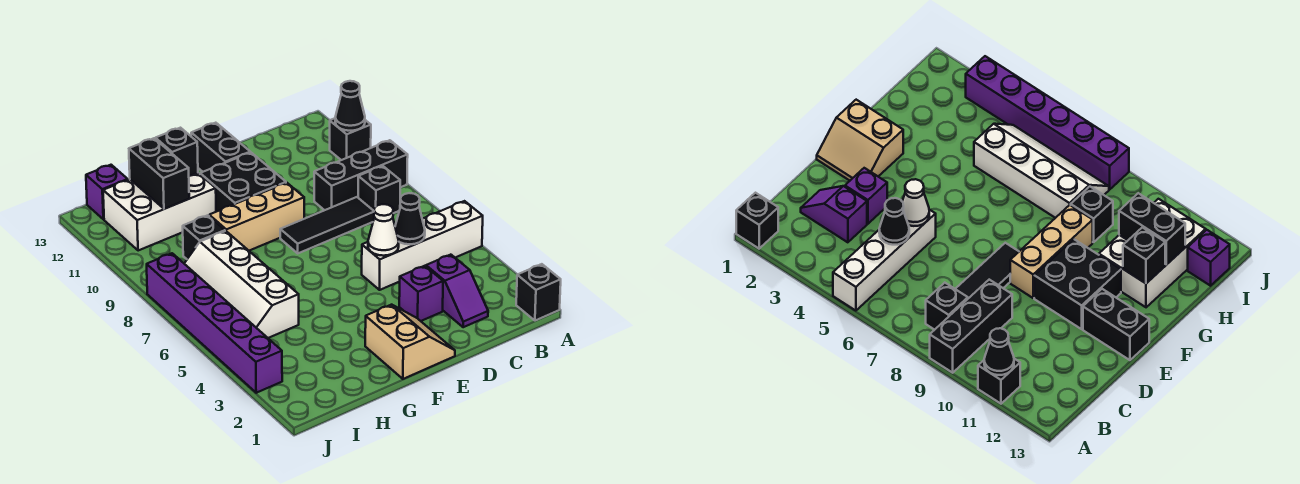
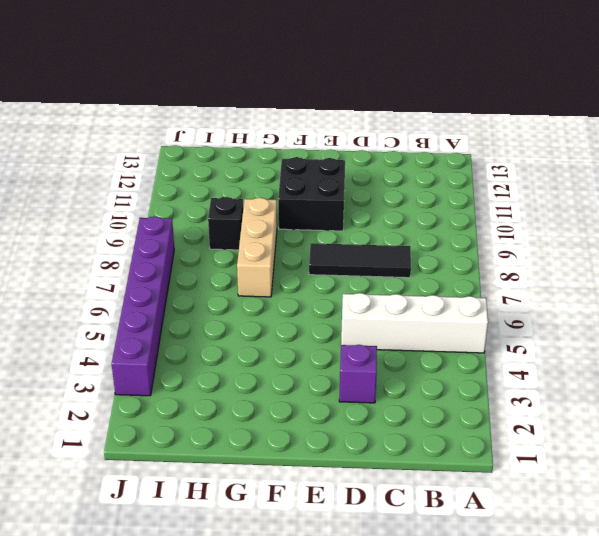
tan 1x3 brick [237,198,277,297] -> tan 1x3 brick turned to [209,183,304,251]
none -> black 1x1 brick [516,264,561,321]
none -> black 1x3 brick [314,140,408,210]
none -> black 1x1 brick [330,118,371,160]

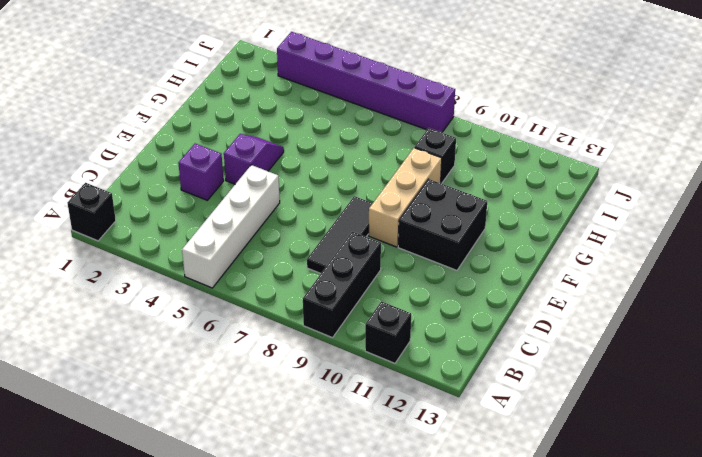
purple 1x2 slope [224,134,284,184] -> purple 1x2 slope turned to [426,255,488,327]
none -> black 1x1 brick [358,166,401,213]
none -> tan 2x2 slope [365,305,455,379]
none -> black 1x2 brick [191,123,250,172]

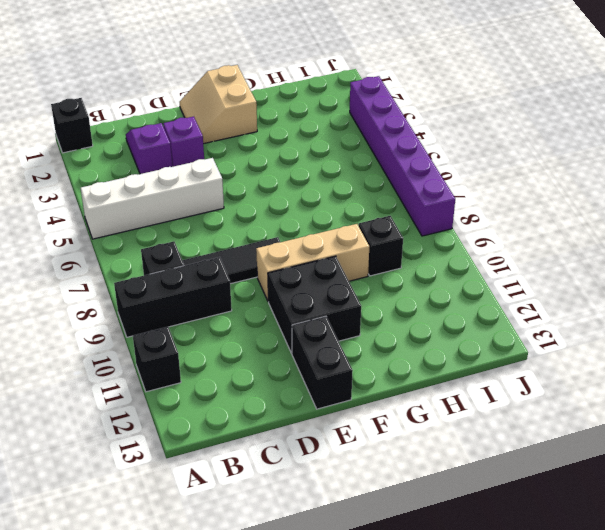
none -> white 2x3 brick [103,173,216,251]
none -> white 2x4 slope [184,231,299,338]
none -> purple 1x1 brick [86,165,128,219]

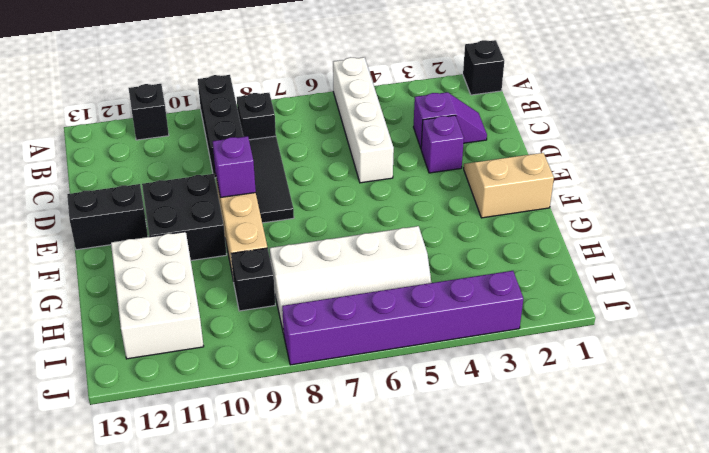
purple 1x1 brick [213,136,256,198] -> purple 1x1 brick moved to [86,165,128,219]
none -> black 1x1 cone [335,81,365,131]
none -> black 1x1 cone [395,193,425,244]
none -> white 1x1 cone [368,204,399,256]

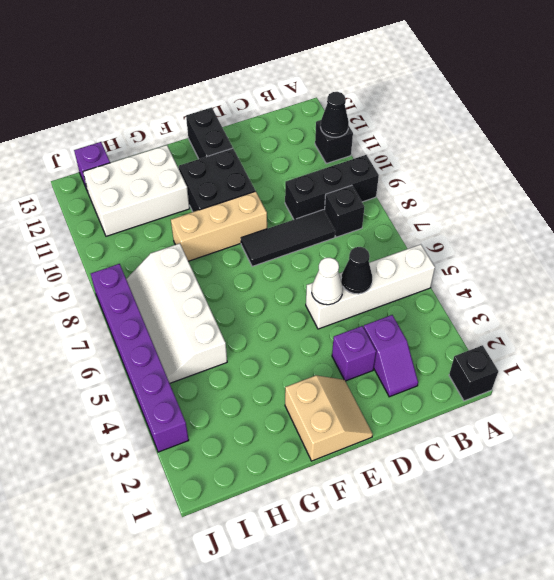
none -> black 1x1 brick [182,215,225,259]
none -> black 1x1 brick [155,128,198,176]
none -> black 1x2 brick [129,138,189,209]

